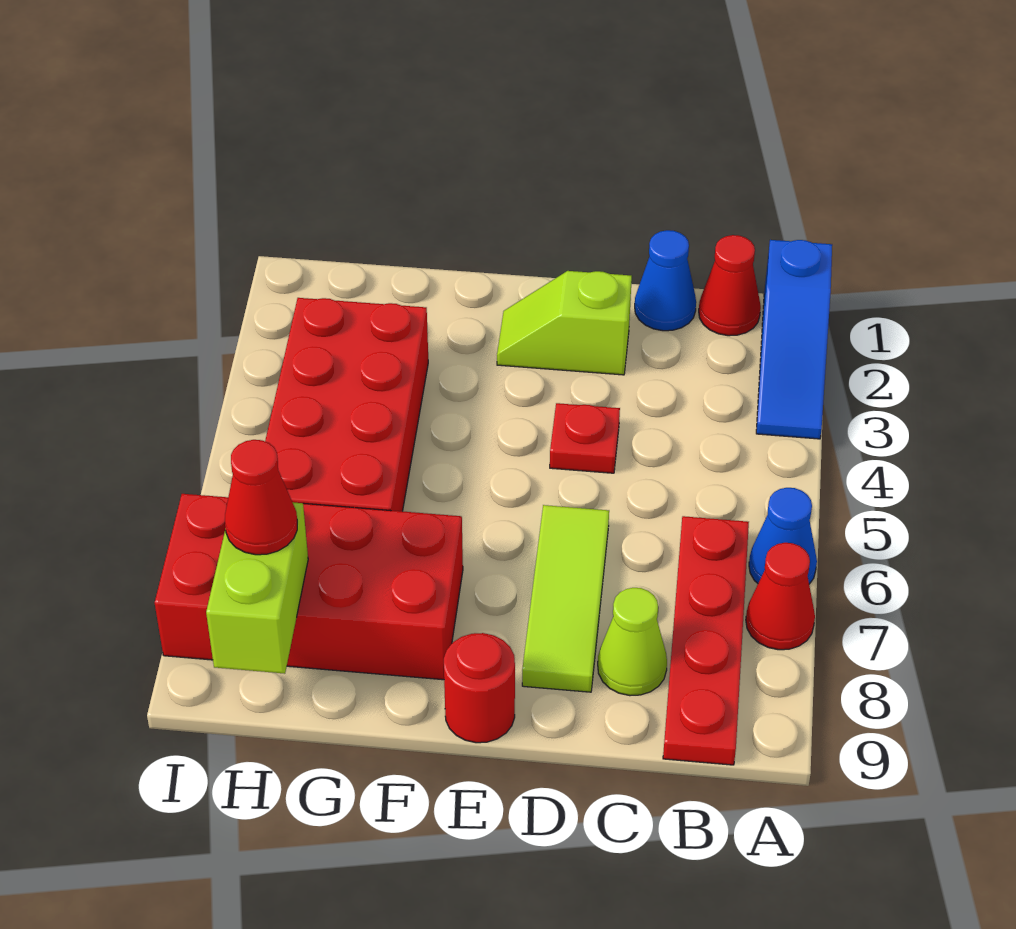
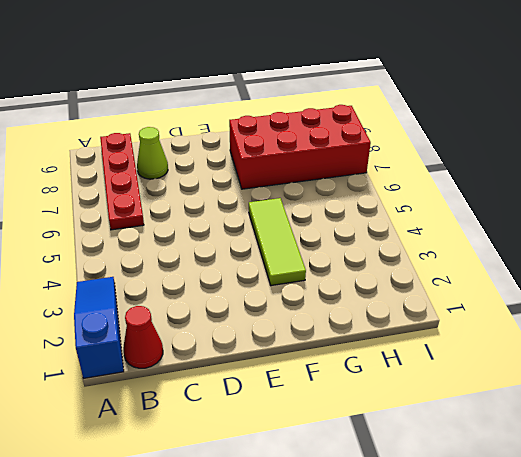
lime 1x3 tile [249,198,306,286] -> lime 1x3 tile moved to [522,505,609,692]
none -> blue 1x1 cone [749,488,817,584]
none -> red 1x1 cone [746,543,815,650]
none -> blue 1x1 cone [635,230,696,331]

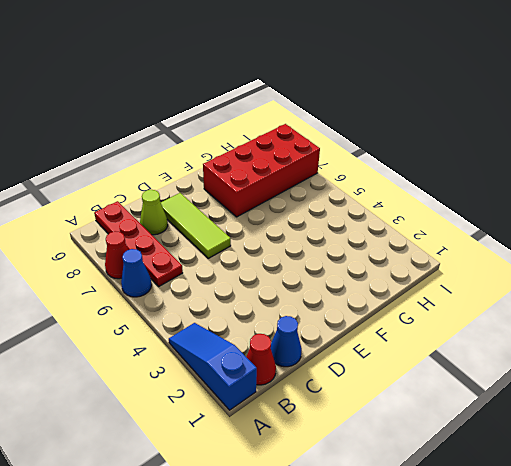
none -> lime 1x2 slope [497,271,632,375]
none -> red 1x1 plate [550,403,620,473]
none -> red 1x1 round brick [444,633,515,743]

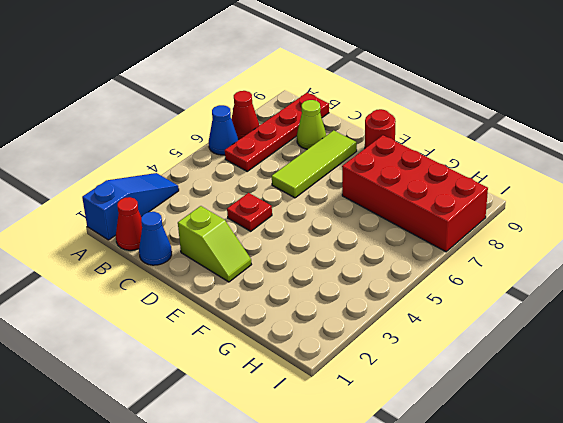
none -> red 2x4 brick [265,298,428,511]
none -> lime 1x2 brick [206,502,308,674]
none -> red 1x1 cone [225,440,297,555]

